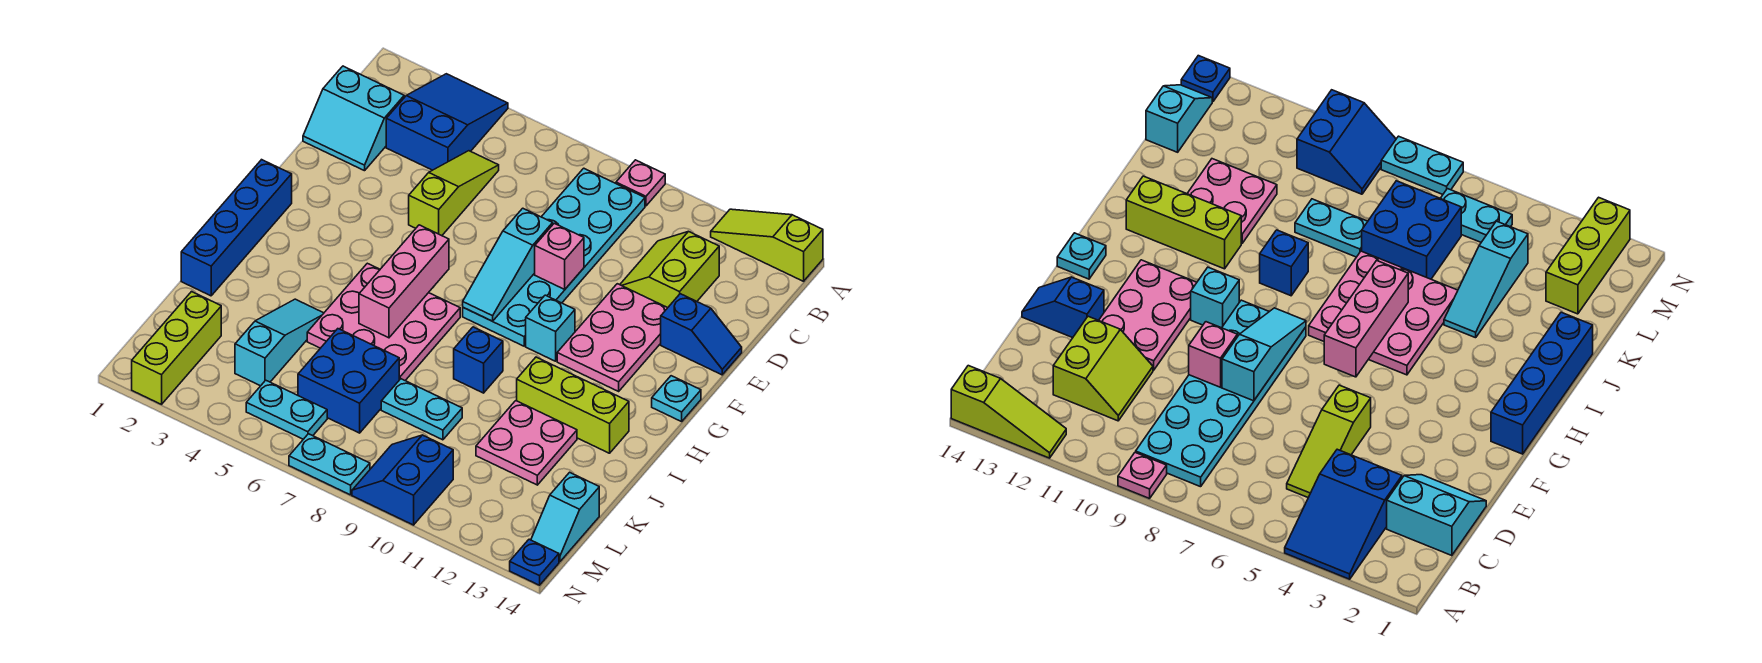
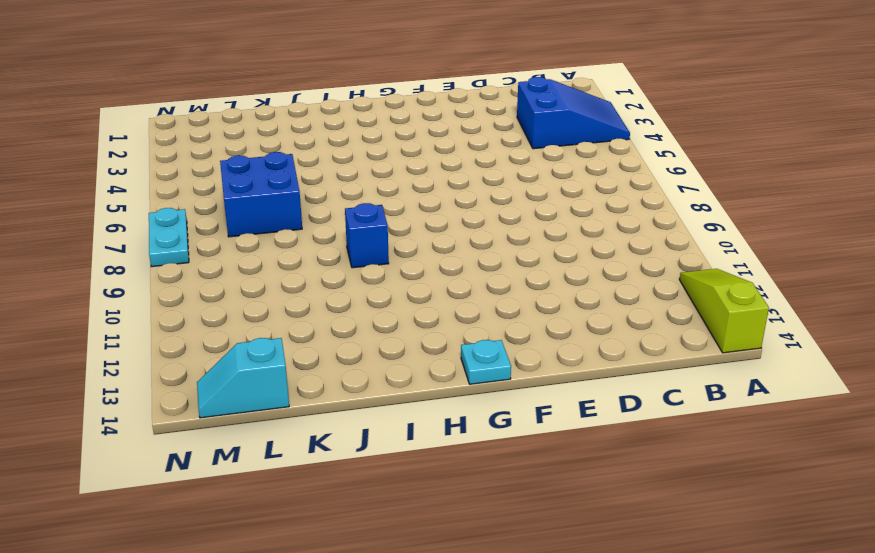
none -> pink 1x1 plate [616,160,665,206]
none -> cyan 2x6 plate [463,168,645,346]
none -> cyan 2x2 slope [303,66,404,171]

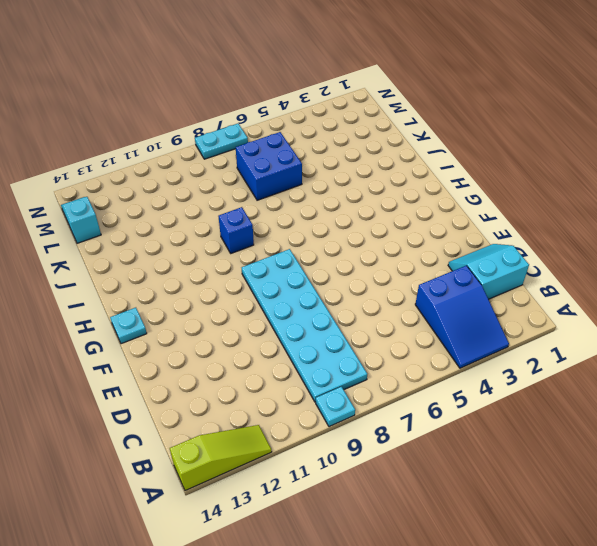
cyan 1x1 plate [316,387,355,427] -> pink 1x1 plate [616,160,665,206]
none -> lime 1x3 slope [409,151,499,236]
none -> lime 2x2 slope [620,231,719,308]
none -> pink 2x3 plate [557,284,667,391]

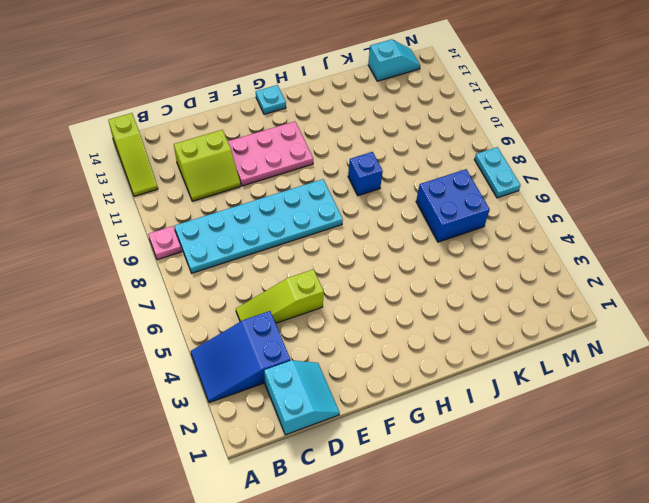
none -> blue 1x2 slope [661,294,742,375]
none -> blue 1x4 brick [181,160,292,296]
none -> cyan 1x1 brick [526,295,575,361]

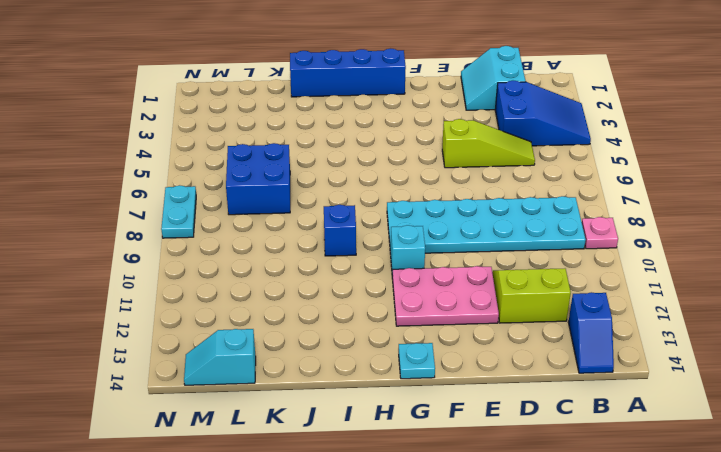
blue 1x2 slope [568,292,614,373] -> blue 1x2 slope moved to [661,294,742,375]
none -> lime 1x3 slope [711,209,823,281]
none -> pink 3x3 plate [307,263,460,380]
none -> lime 1x3 brick [517,357,629,453]

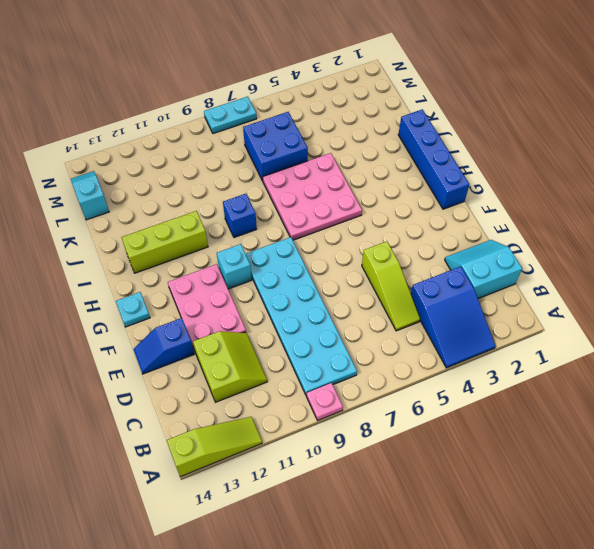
none -> cyan 1x3 slope [235,299,324,386]
none -> pink 2x2 plate [476,401,577,485]
none -> cyan 1x2 plate [381,379,462,440]

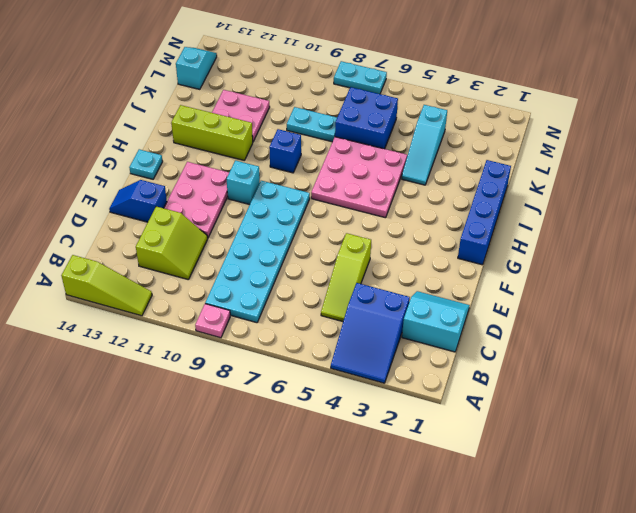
none -> lime 1x3 brick [132,292,221,404]
none -> cyan 1x2 plate [246,380,327,439]
none -> blue 2x2 slope [352,435,453,525]

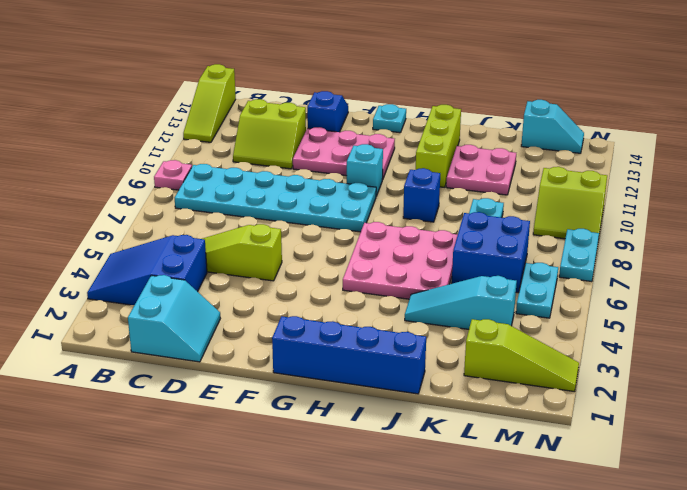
lime 1x3 slope [464,319,579,392] -> lime 1x3 brick [132,292,221,404]
lime 2x2 slope [533,167,607,239] -> blue 2x2 slope [352,435,453,525]
none -> blue 1x1 plate [510,539,559,585]
none -> cyan 1x3 slope [463,208,553,321]
none -> pink 1x1 brick [535,223,584,289]

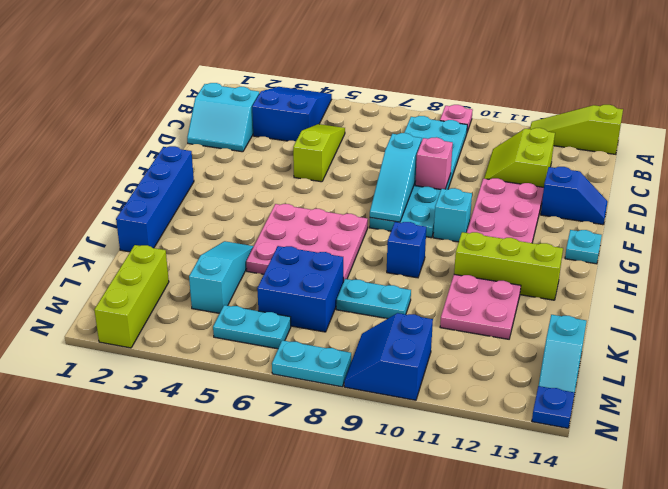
none -> pink 1x3 brick [359,225,449,338]

